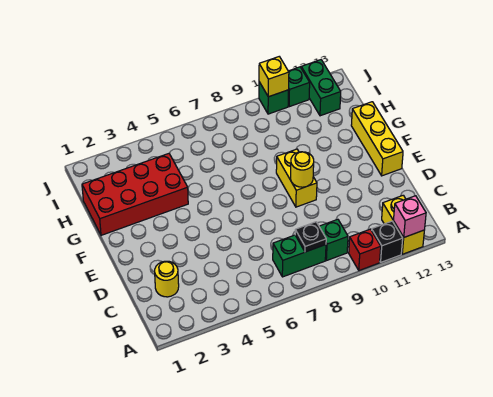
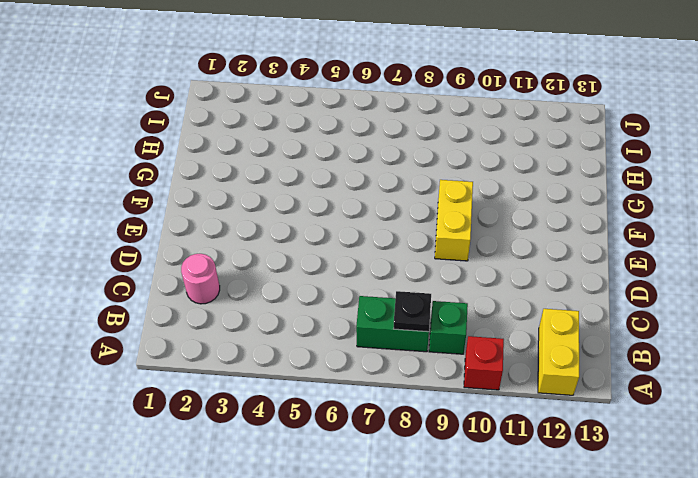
pink 1x1 round brick [181,254,220,304] -> yellow 1x1 round brick [155,261,179,297]
none -> black 1x1 brick [372,221,403,262]
none -> yellow 1x3 brick [351,102,403,176]
none -> red 2x4 brick [82,154,188,235]

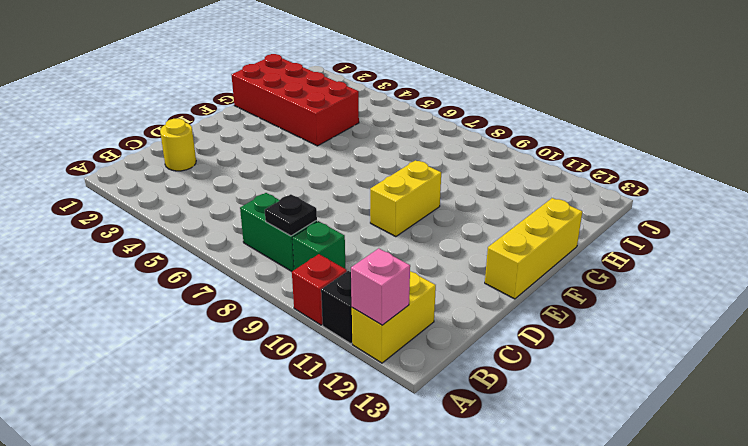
none -> green 1x2 brick [301,60,341,116]
none -> green 1x1 brick [259,82,288,114]
none -> green 1x1 brick [288,67,310,107]

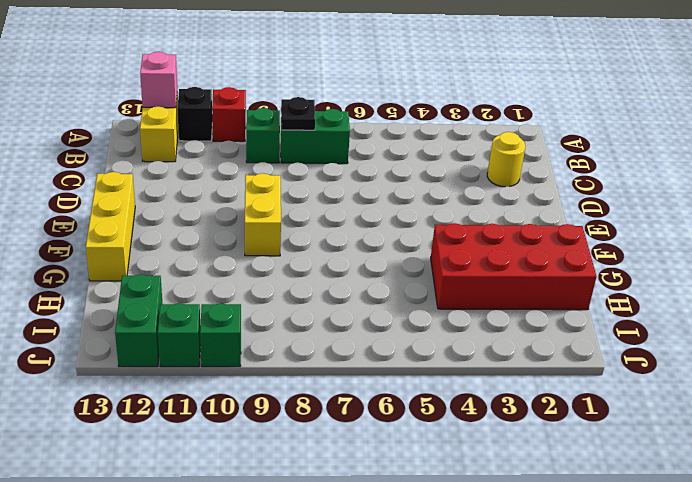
none -> yellow 1x1 round brick [291,152,314,187]
none -> yellow 1x1 brick [259,57,289,97]

